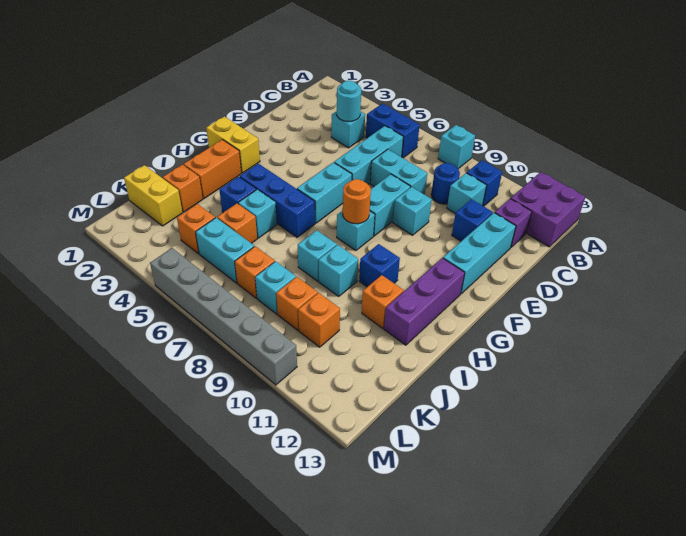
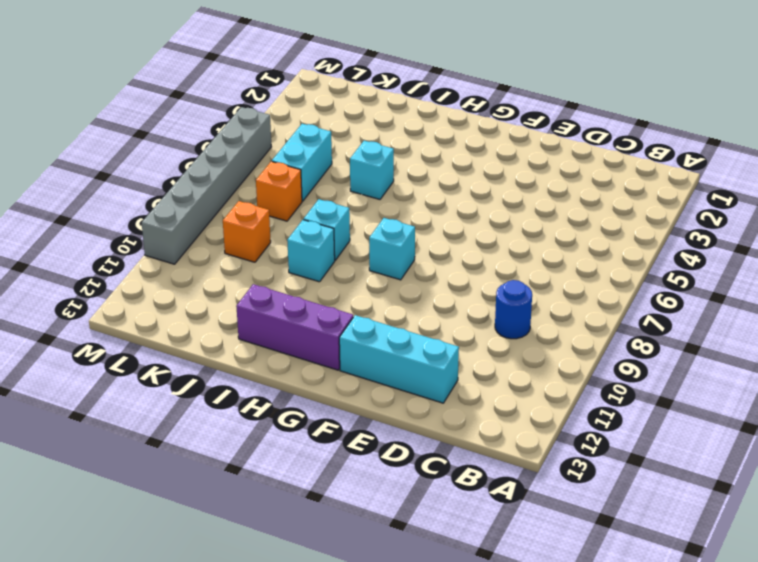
none -> cyan 1x1 brick [438,125,475,169]
none -> purple 2x2 brick [511,172,585,247]
none -> blue 1x2 brick [366,104,420,158]
none -> blue 1x1 brick [467,160,502,206]

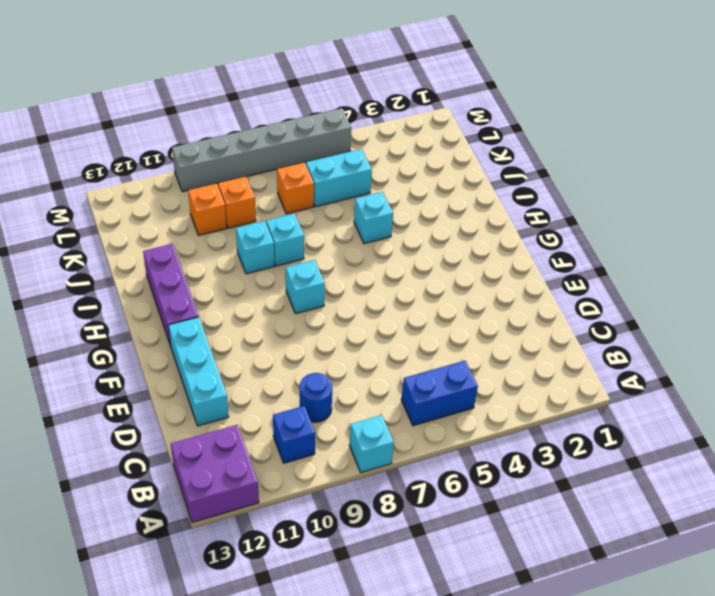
none -> cyan 1x1 brick [331,111,365,148]
none -> cyan 1x3 brick [334,126,403,184]
none -> cyan 1x1 brick [447,173,487,213]
none -> purple 1x1 brick [495,199,532,247]

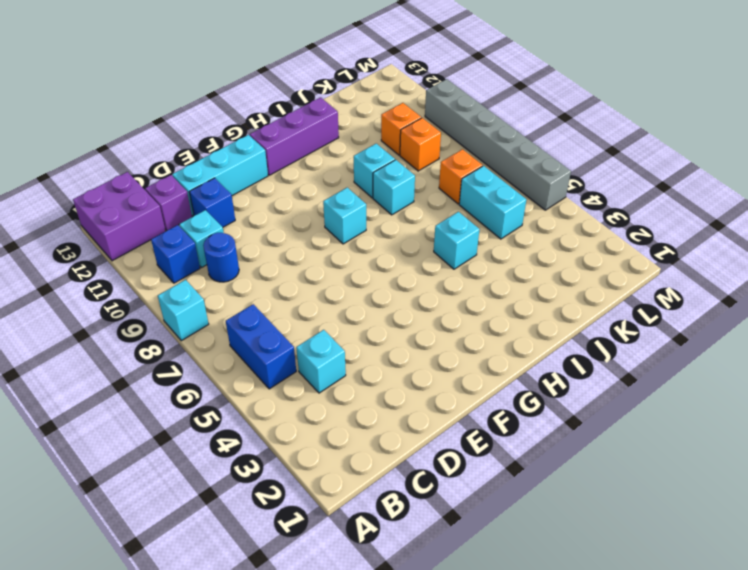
none -> cyan 1x3 brick [334,126,403,184]
none -> cyan 1x2 brick [370,149,427,195]
none -> cyan 1x2 brick [370,174,410,236]
none -> cyan 1x1 brick [393,187,432,235]

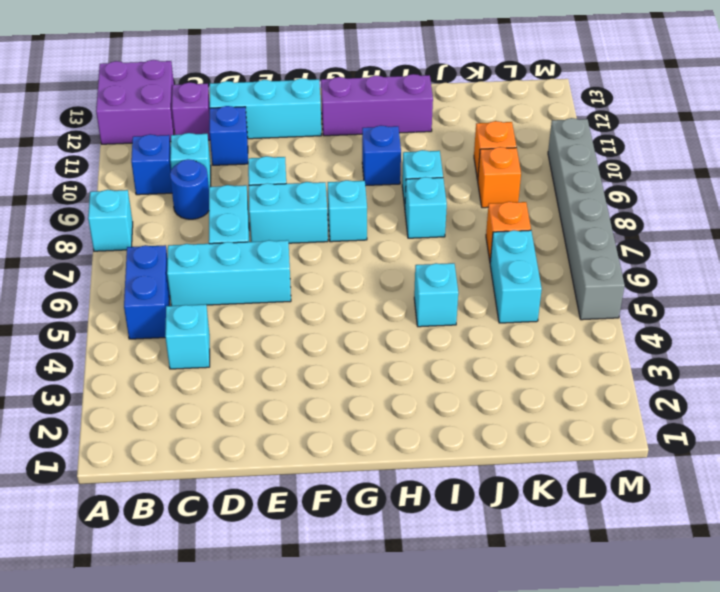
none -> cyan 1x2 brick [297,162,352,223]
none -> yellow 1x2 brick [206,116,260,173]
none -> orange 1x2 brick [184,140,242,199]
none -> blue 1x3 brick [240,164,315,237]

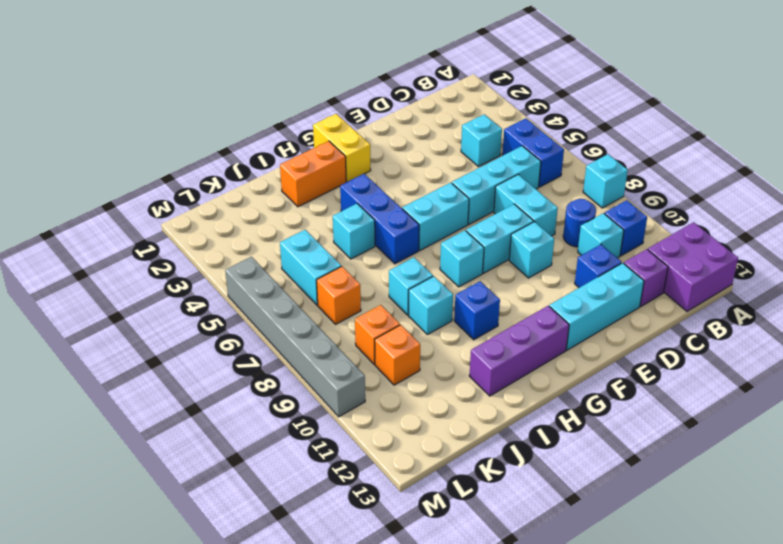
none -> blue 1x1 brick [219,177,256,212]
none -> orange 1x1 brick [362,275,404,328]
none -> orange 1x1 brick [163,165,203,212]
none -> orange 1x1 brick [217,203,257,243]

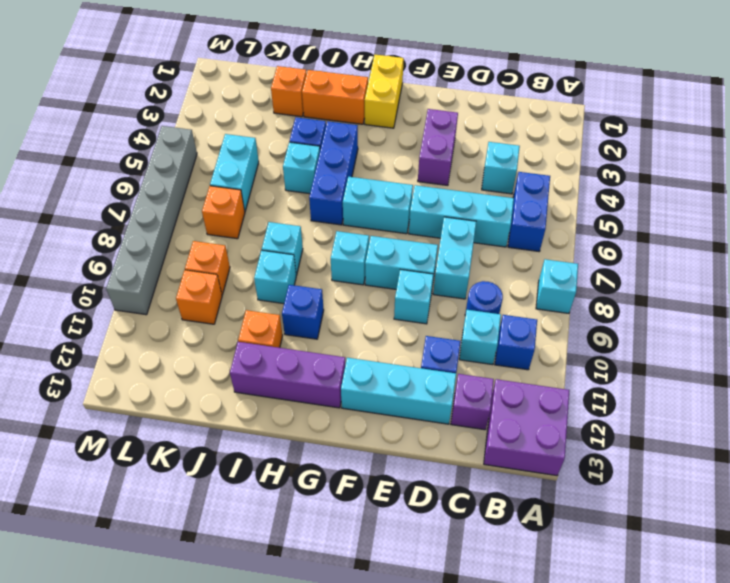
purple 1x2 brick [418,109,458,185] -> none
none -> orange 1x1 brick [217,203,257,243]
none -> yellow 1x2 brick [124,165,182,226]
none -> orange 1x1 brick [177,204,215,254]
none -> cyan 1x1 brick [255,261,296,314]

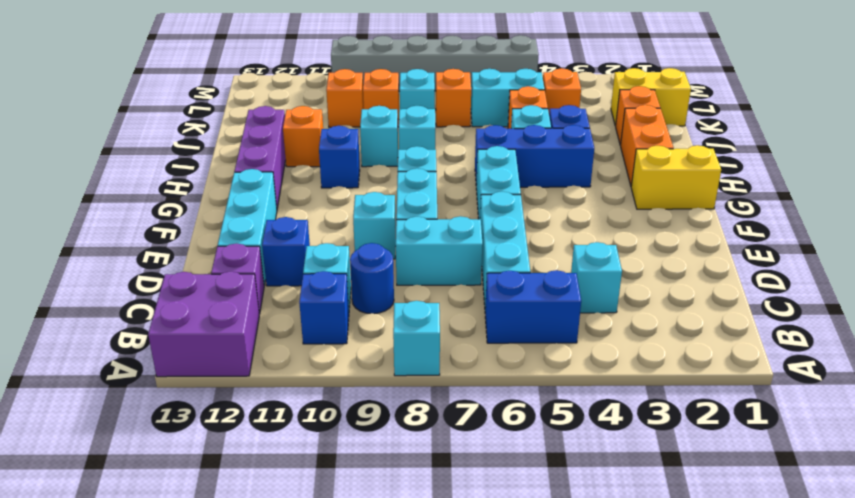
none -> cyan 1x1 round brick [337,81,361,122]
none -> orange 1x1 round brick [343,179,371,224]

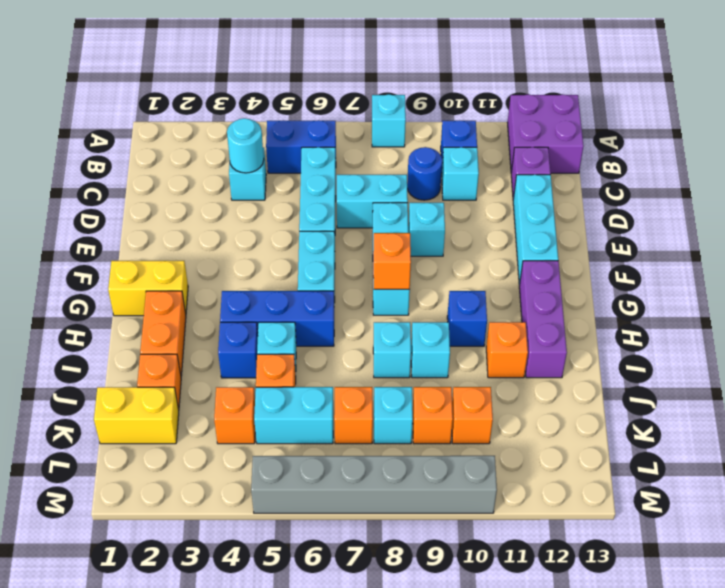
orange 1x1 brick [373,233,411,289] -> orange 1x1 round brick [343,179,371,224]
none -> blue 1x1 brick [452,199,493,241]

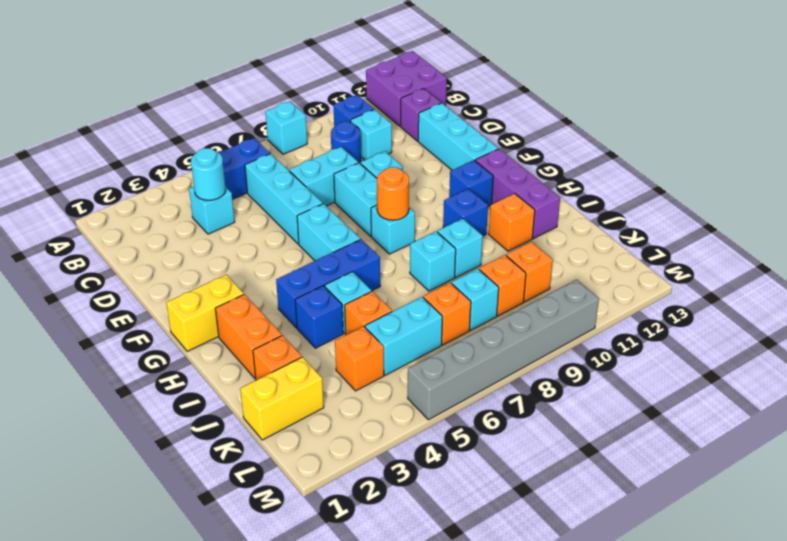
blue 1x1 brick [449,160,493,207] -> blue 1x1 brick moved to [452,199,493,241]

